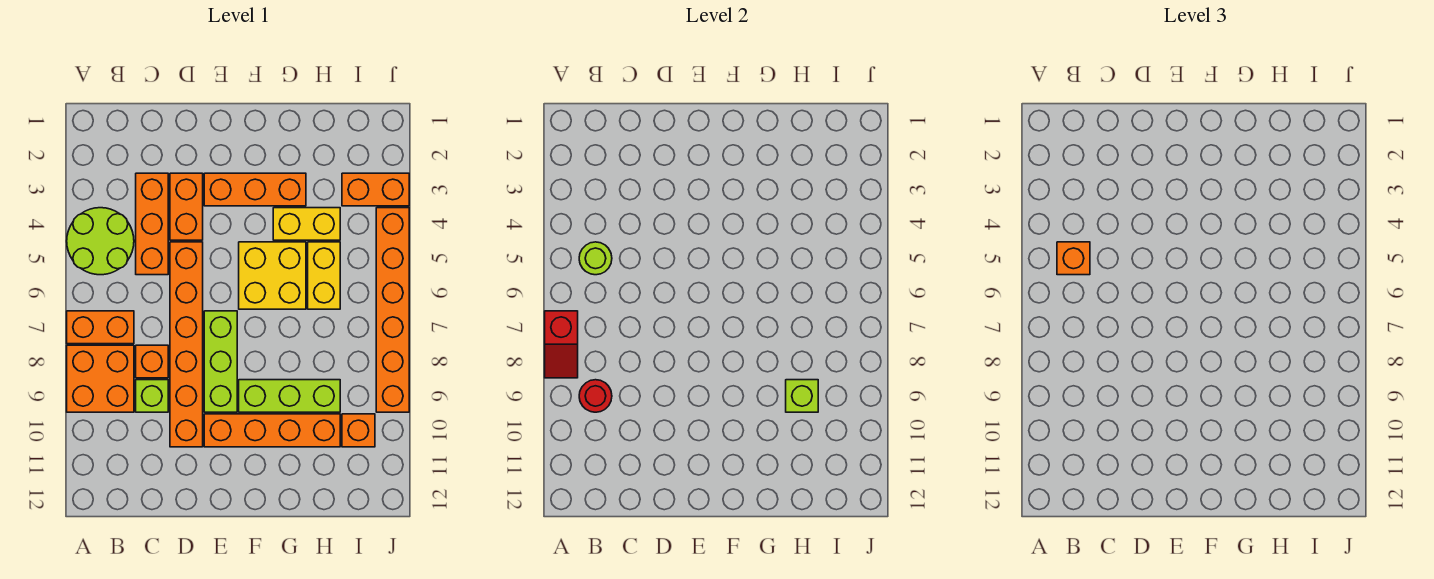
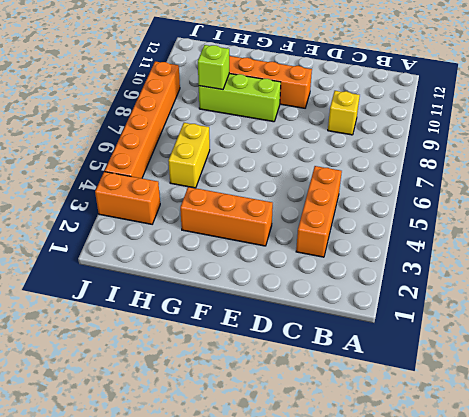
yellow 1x1 brick [328,91,360,135] -> lime 1x1 brick [136,380,168,412]
none -> lime 2x2 round brick [67,208,134,275]
none -> orange 1x2 brick [67,311,134,344]
none -> orange 2x2 brick [67,345,134,412]

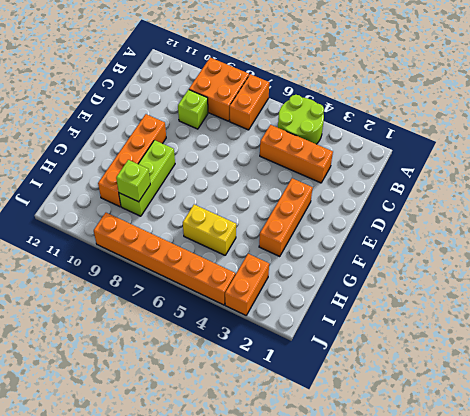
none -> orange 1x1 brick [136,345,168,378]
none -> orange 1x2 brick [170,173,203,240]
none -> orange 1x6 brick [170,242,203,447]

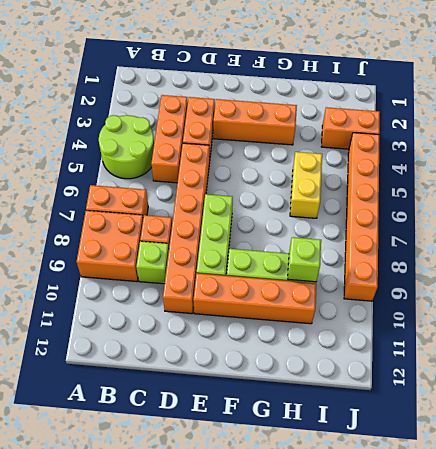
none -> yellow 2x2 brick [239,242,306,309]
none -> yellow 1x2 brick [273,208,340,240]
none -> orange 1x1 brick [342,414,375,447]

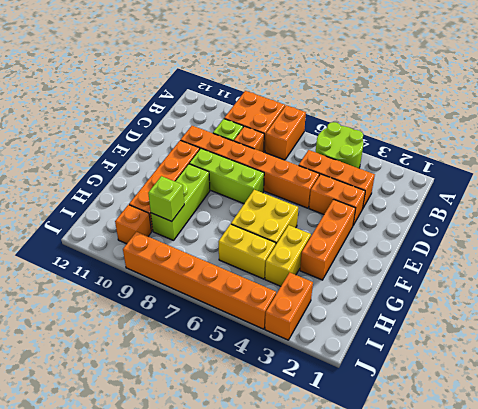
none -> red 1x2 slope [545,311,578,378]
none -> lime 1x1 round brick [579,242,612,275]
none -> red 1x1 round brick [579,380,612,412]

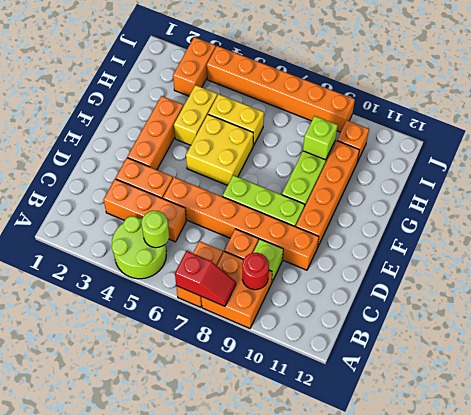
none -> orange 1x1 brick [1057,242,1090,275]

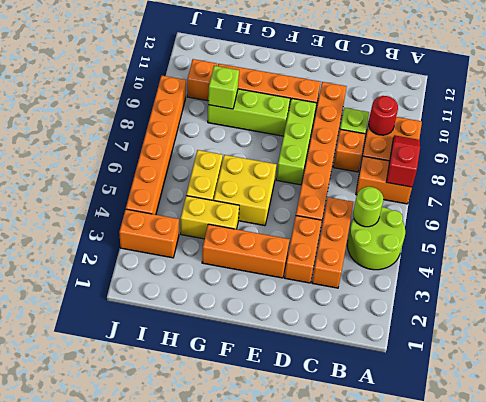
none -> orange 1x1 brick [1057,242,1090,275]

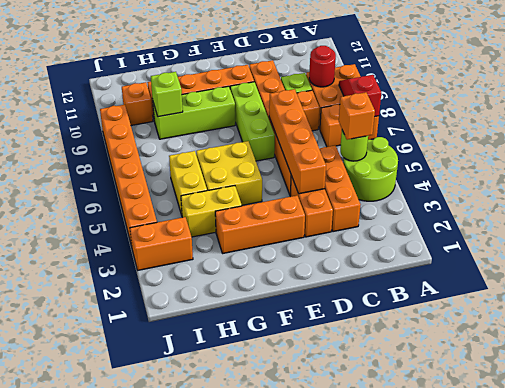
orange 1x4 brick [269,89,326,194] -> none

